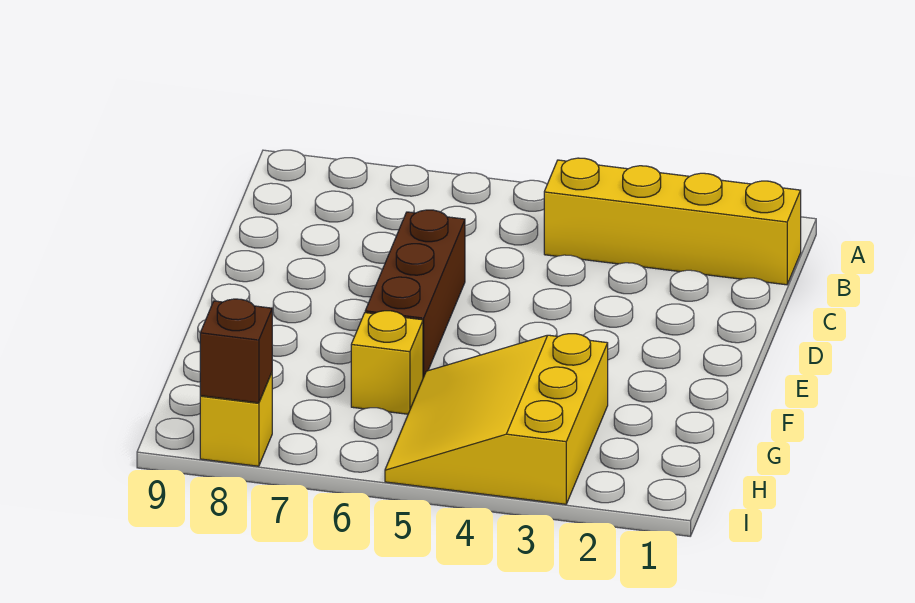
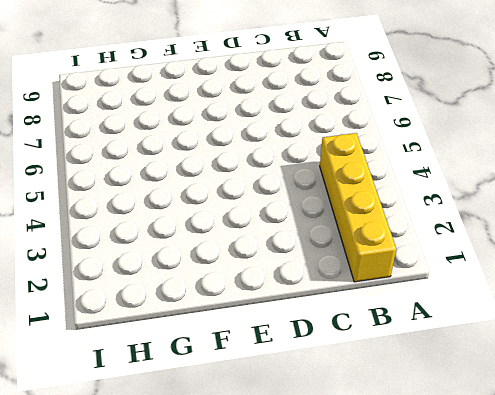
none -> brown 1x3 brick [365,210,465,378]
none -> yellow 3x3 slope [385,334,608,504]

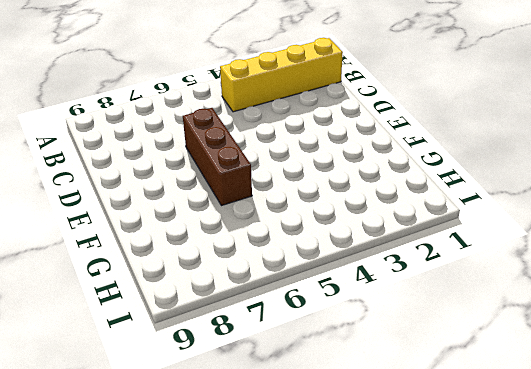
none -> yellow 3x3 slope [385,334,608,504]
none -> yellow 1x1 brick [351,311,423,414]

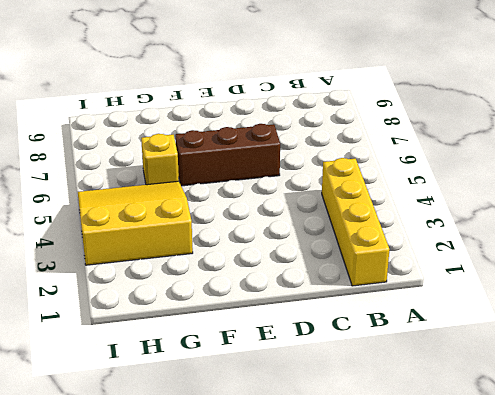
none -> yellow 1x1 brick [200,373,272,466]
none -> brown 1x1 brick [200,299,272,403]

